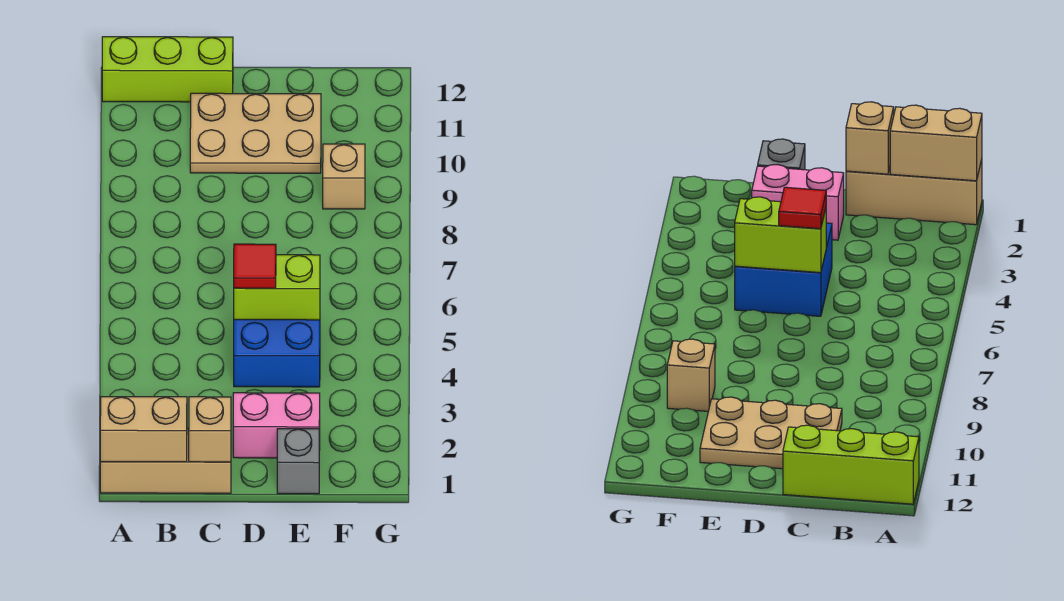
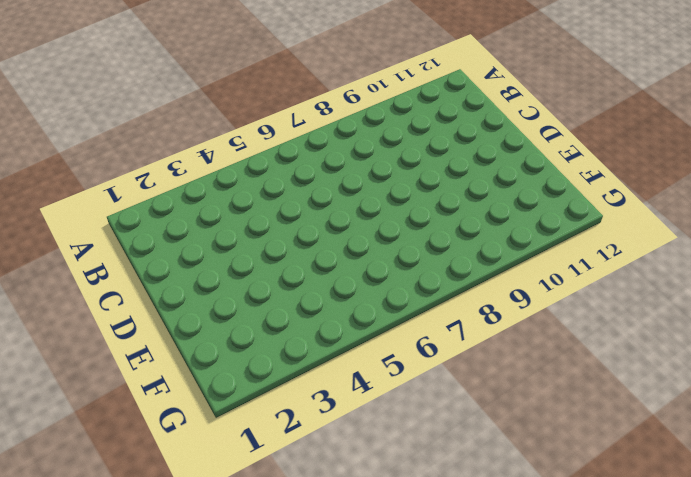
none -> tan 1x3 brick [100,428,231,493]
none -> lime 1x3 brick [102,37,233,102]

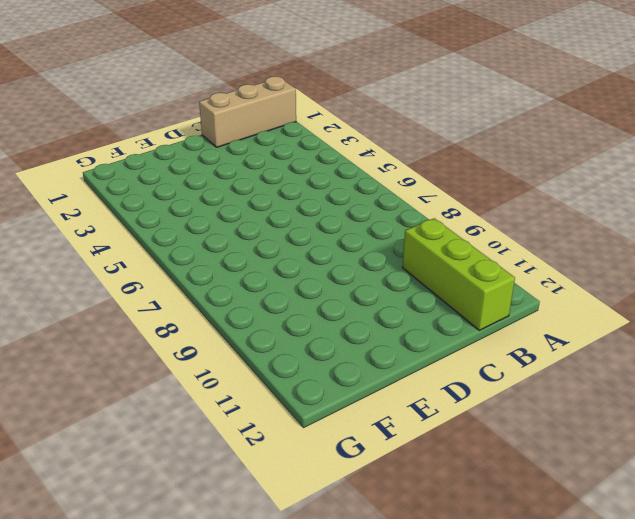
lime 1x3 brick [402,218,515,330] -> lime 1x3 brick turned to [102,37,233,102]
none -> tan 2x3 plate [190,93,321,173]
none -> pink 1x2 brick [233,393,320,458]

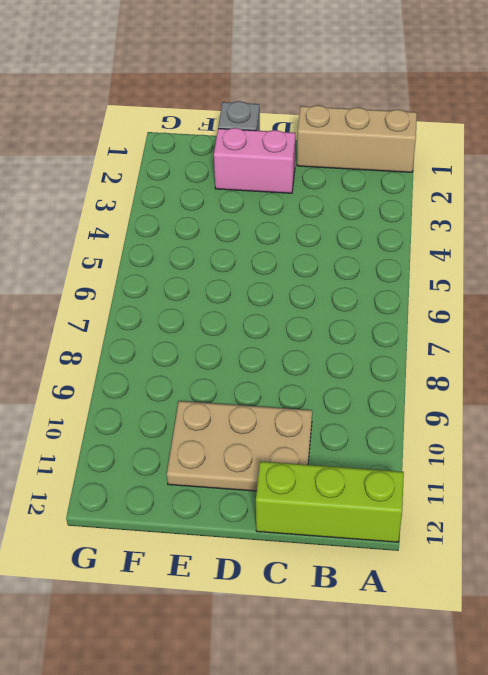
none -> blue 2x2 brick [234,320,320,387]
none -> tan 1x1 brick [323,144,365,209]

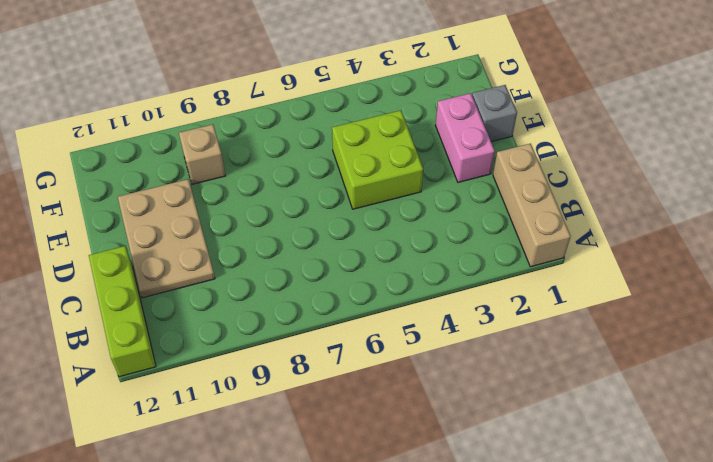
lime 2x2 brick [332,110,423,209] -> blue 2x2 brick [234,320,320,387]
none -> tan 1x2 brick [100,397,187,462]
none -> tan 1x1 brick [189,397,231,462]

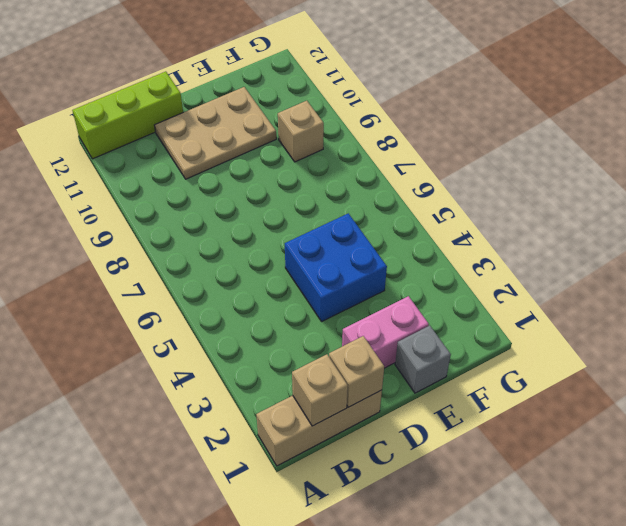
tan 1x1 brick [292,354,348,426] -> tan 1x2 brick [100,397,187,462]
none -> lime 1x2 brick [234,255,320,320]
none -> red 1x1 tile [234,244,276,288]

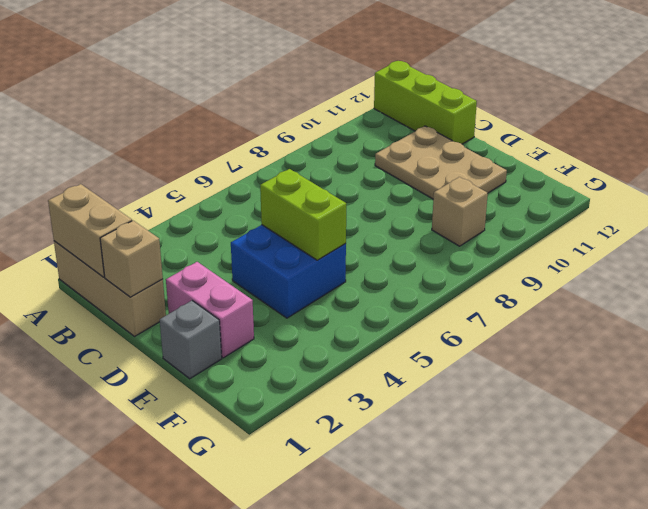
none -> red 1x1 tile [234,244,276,288]

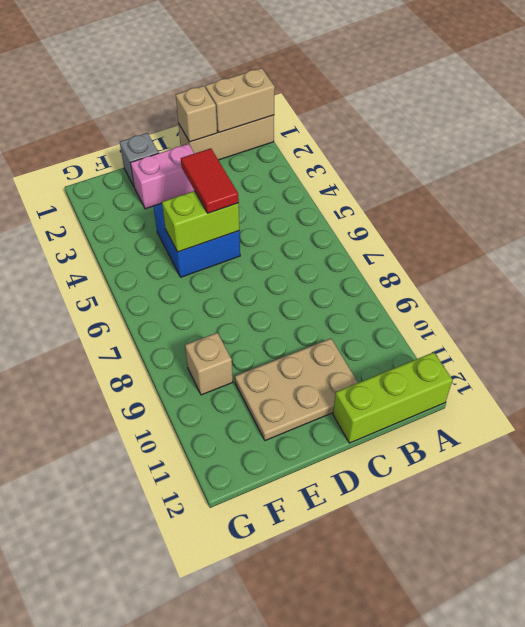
red 1x2 tile [181,148,239,213] -> red 1x1 tile [234,244,276,288]

